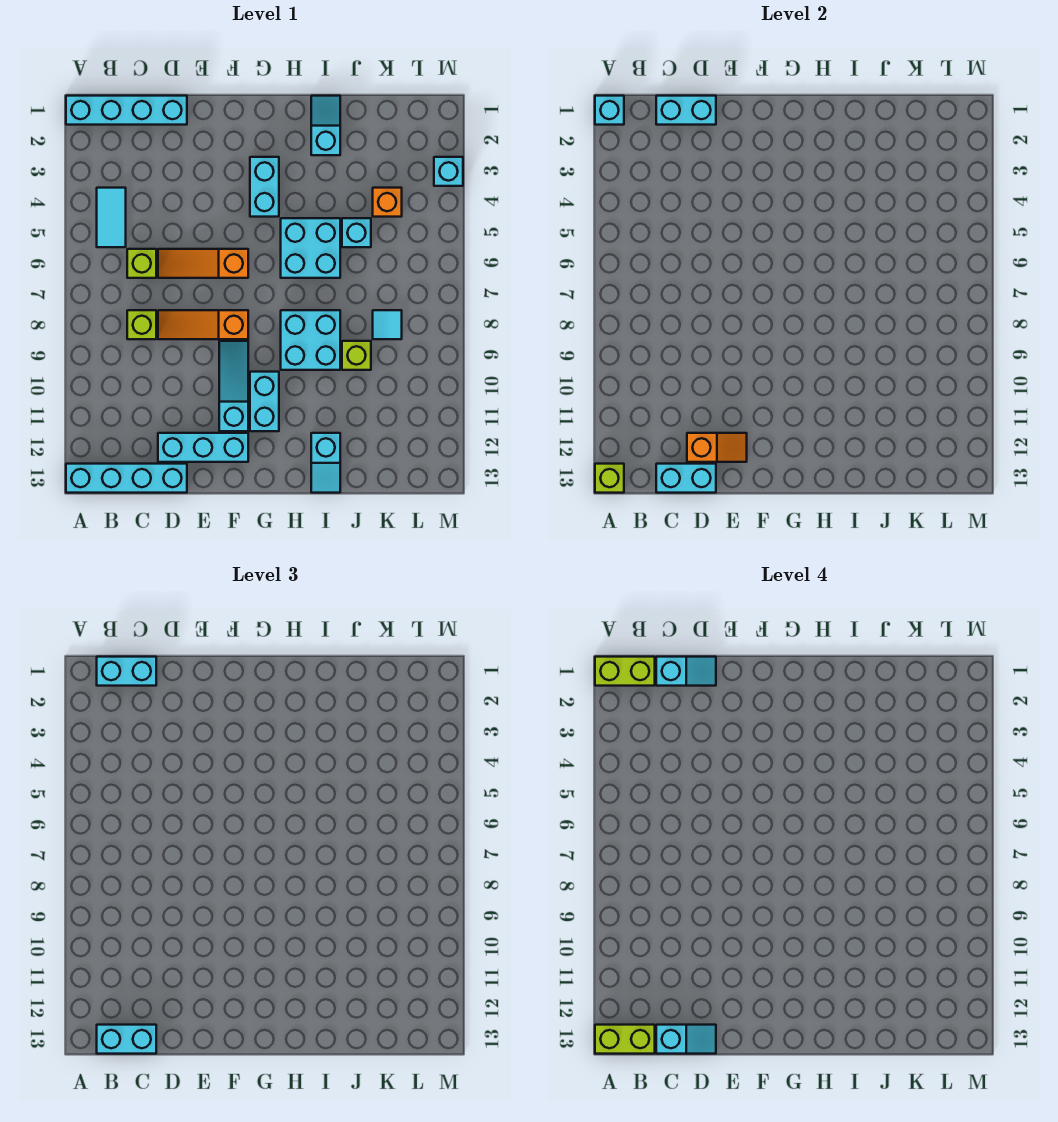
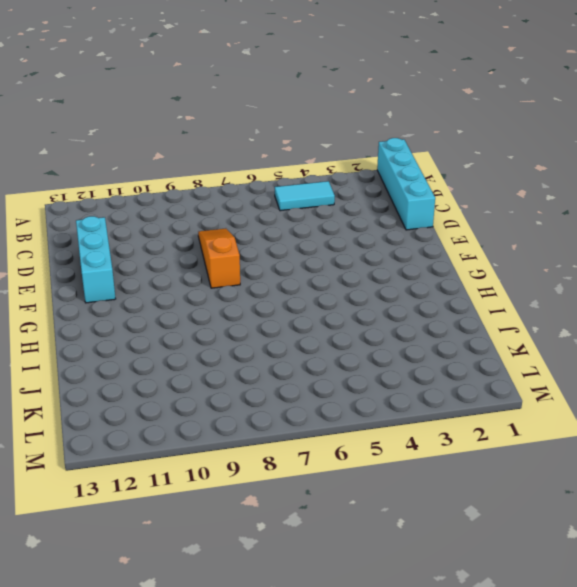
none -> cyan 1x4 brick [66,464,187,493]
none -> lime 1x1 brick [127,249,156,278]
none -> lime 1x1 brick [127,310,156,339]
none -> orange 1x3 slope [158,249,248,278]

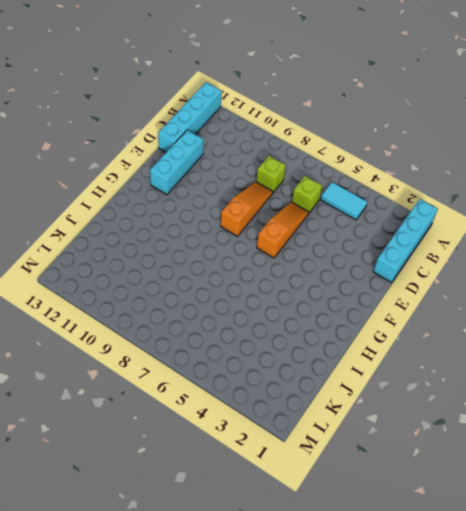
none -> cyan 1x3 slope [219,341,248,431]
none -> cyan 1x2 brick [250,157,279,217]
none -> cyan 1x2 brick [250,372,279,431]
none -> cyan 2x2 brick [281,218,340,278]

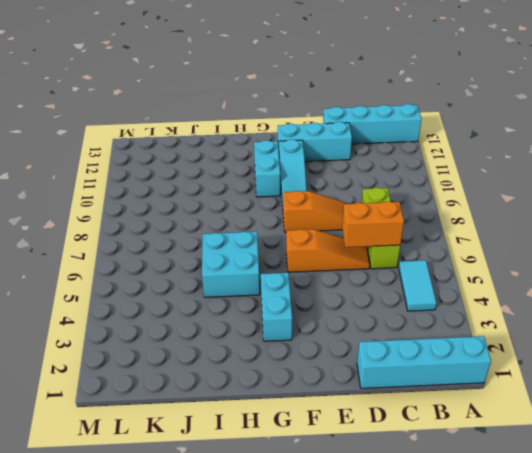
orange 1x2 brick [342,202,404,247] -> none
none -> cyan 2x2 brick [281,310,340,370]
none -> cyan 1x2 slope [311,96,340,155]
none -> cyan 1x2 slope [311,433,340,493]
none -> cyan 1x1 brick [342,218,371,247]

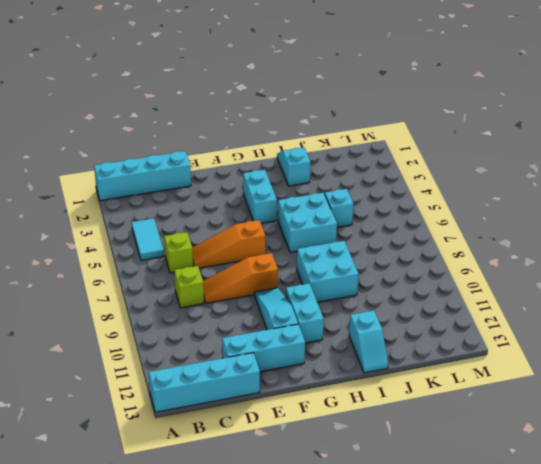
none -> lime 1x1 brick [342,341,371,370]
none -> orange 1x1 brick [373,188,402,217]
none -> cyan 1x1 tile [373,310,402,339]
none -> cyan 1x1 brick [434,157,463,186]

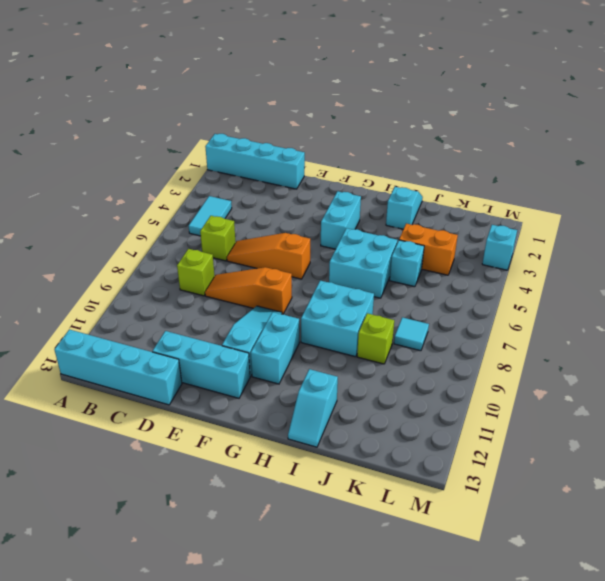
orange 1x2 brick [399,224,458,275] -> orange 1x1 brick [373,188,402,217]
none -> cyan 1x1 brick [595,96,624,125]
none -> lime 1x1 brick [595,464,624,493]
none -> cyan 1x2 brick [656,96,716,125]
none -> cyan 1x2 brick [656,464,716,493]

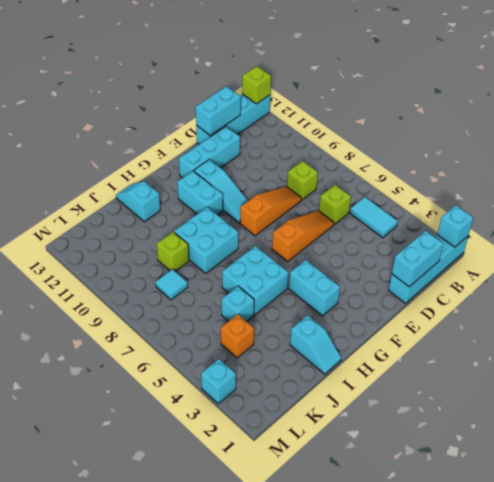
none -> orange 1x2 slope [687,433,747,462]
none -> cyan 1x2 brick [97,657,156,686]
none -> cyan 1x2 brick [97,1025,156,1054]
none -> lime 1x2 brick [595,657,655,686]

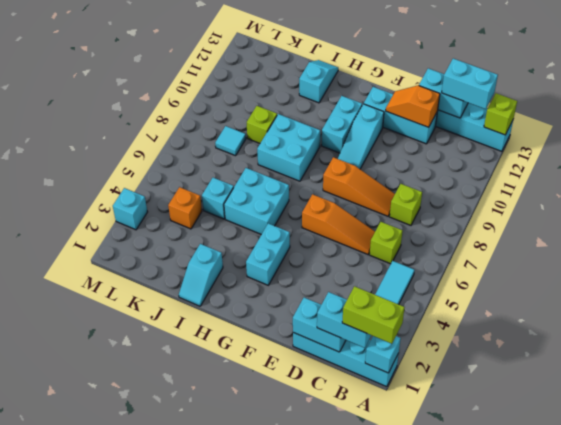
none -> lime 1x2 brick [595,1025,655,1054]
none -> cyan 1x2 slope [656,657,716,686]
none -> cyan 1x2 slope [656,1025,716,1054]

